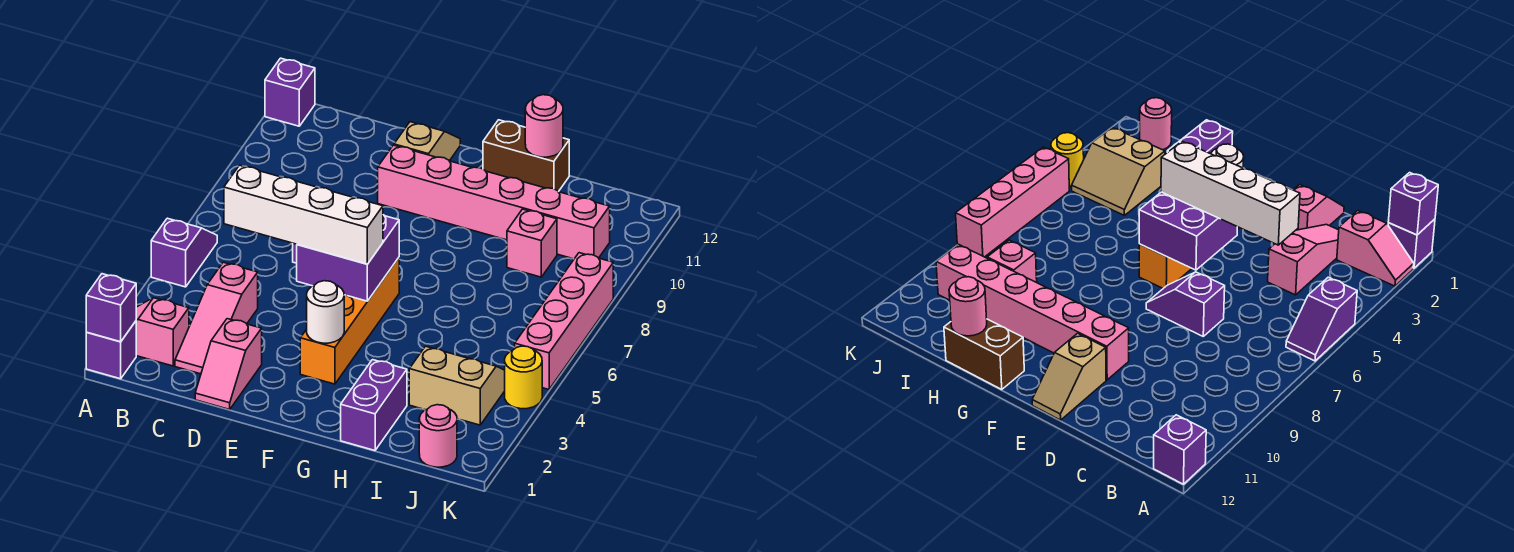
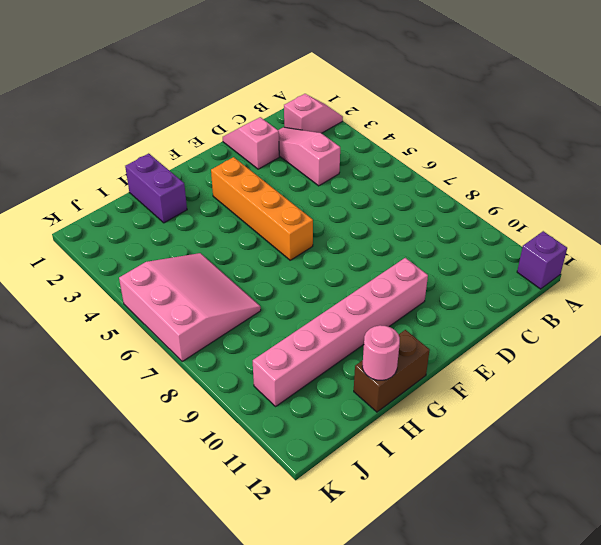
pink 3x3 slope [119,253,261,361] -> pink 1x4 brick [515,253,613,389]
none -> purple 1x1 brick [86,321,136,379]
none -> purple 1x2 slope [151,218,217,287]
none -> purple 1x2 slope [1146,272,1225,336]

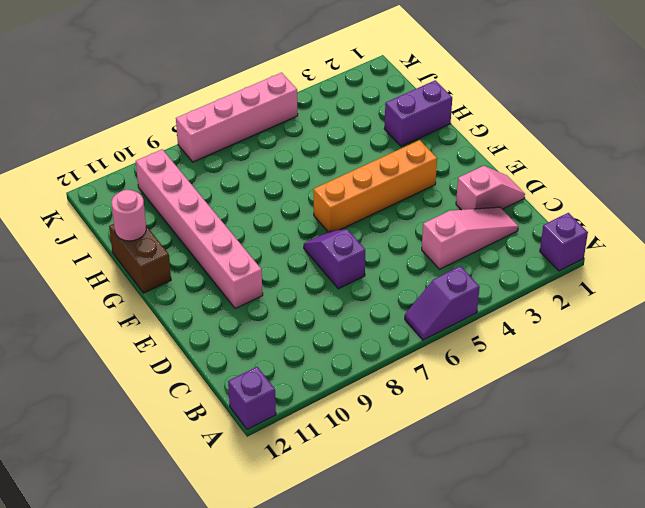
none -> pink 1x2 slope [136,298,189,366]
none -> tan 1x2 slope [394,122,460,161]
none -> tan 2x2 slope [409,346,505,425]

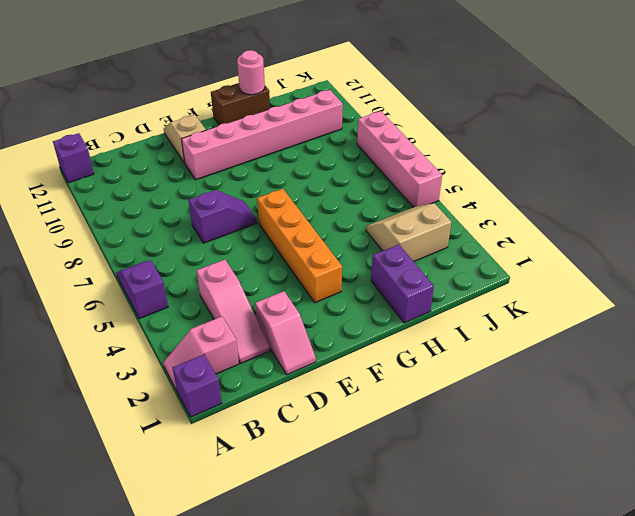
none -> pink 1x1 brick [507,209,557,277]
none -> pink 1x1 round brick [419,405,457,467]
none -> yellow 1x1 round brick [505,346,542,409]

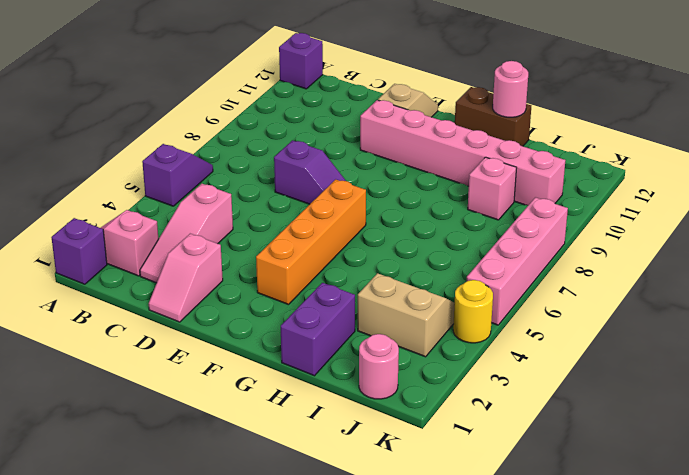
none -> purple 1x1 brick [86,274,136,342]
none -> purple 2x2 brick [297,215,399,301]
none -> white 1x1 round brick [307,281,344,343]

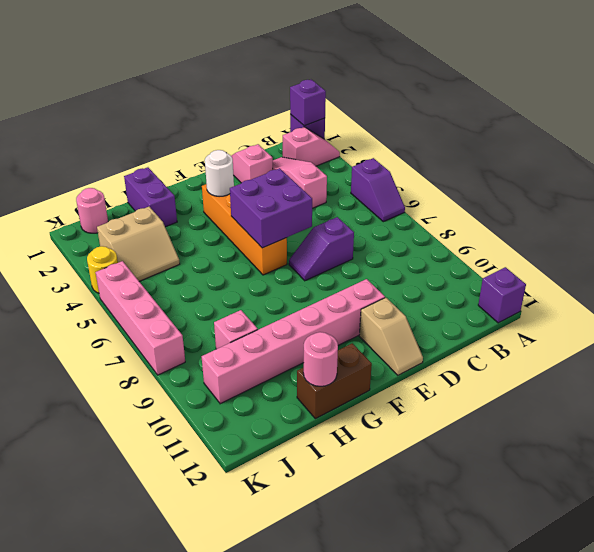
none -> white 1x4 brick [224,165,383,264]

